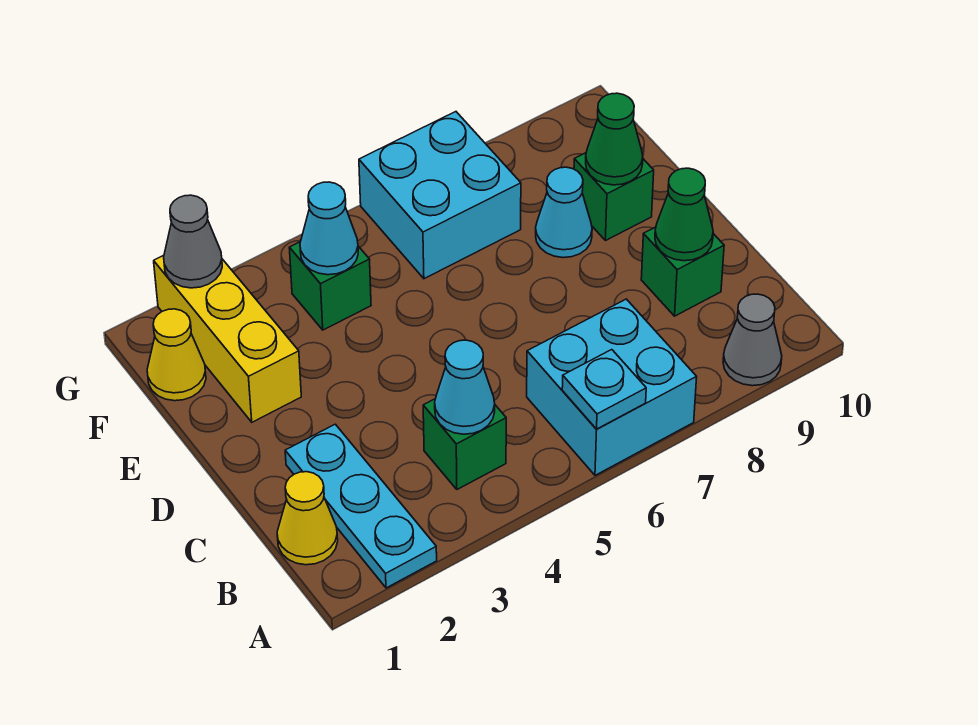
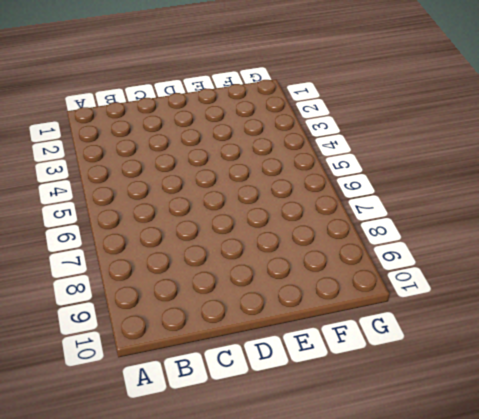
none -> cyan 1x3 plate [285,424,437,588]
none -> cyan 2x2 brick [527,299,697,475]
none -> grey 1x1 cone [723,294,782,386]

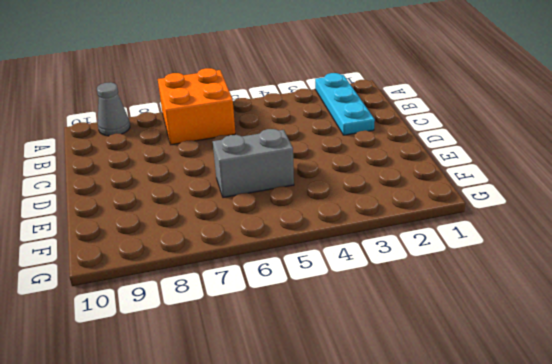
orange 2x2 brick [158,68,235,145] -> cyan 2x2 brick [527,299,697,475]
grey 1x2 brick [213,129,294,198] -> none
none -> yellow 1x1 cone [277,472,338,565]
none -> green 1x1 brick [423,399,506,489]
none -> green 1x1 brick [641,227,724,316]

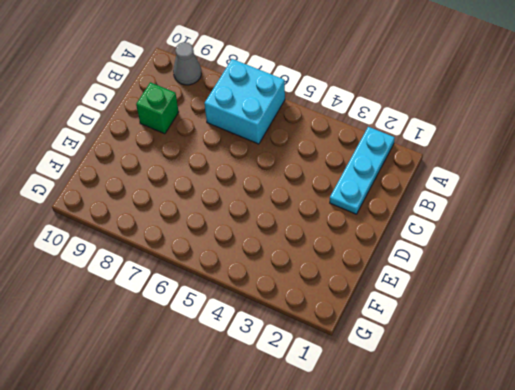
none -> yellow 1x1 cone [277,472,338,565]
none -> green 1x1 brick [423,399,506,489]
none -> yellow 1x3 brick [154,255,301,422]

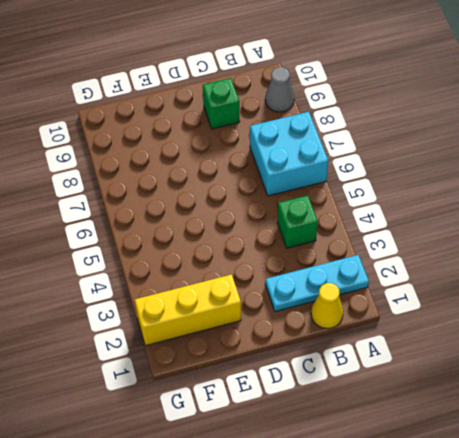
none -> cyan 1x1 cone [536,167,592,258]
none -> green 1x1 brick [574,153,654,241]
none -> yellow 1x1 cone [147,309,206,401]

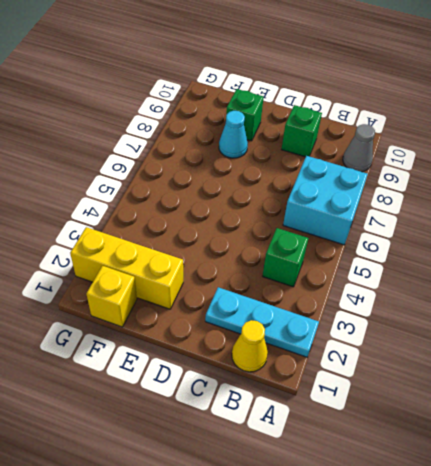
yellow 1x1 brick [87,266,137,327] -> yellow 1x1 cone [147,309,206,401]
none -> green 1x1 brick [289,242,371,330]
none -> cyan 2x2 brick [359,112,521,279]
none -> cyan 1x1 plate [562,350,646,429]

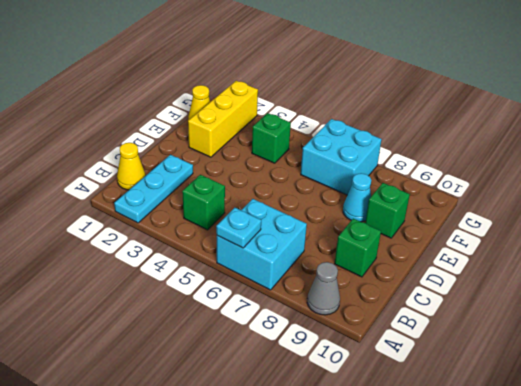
none -> cyan 1x1 cone [435,340,495,434]
none -> green 1x1 cone [655,168,713,261]
none -> green 1x1 cone [586,93,643,185]

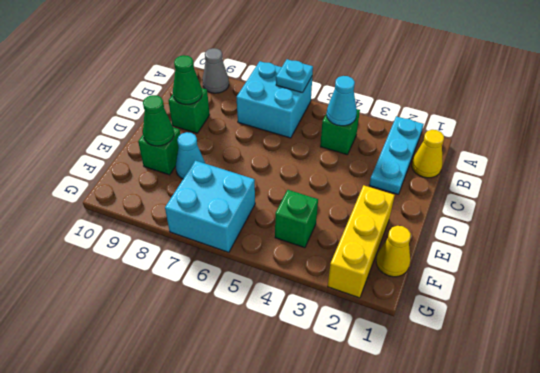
none -> cyan 1x1 cone [300,182,358,275]
none -> grey 1x1 cone [164,195,222,288]

